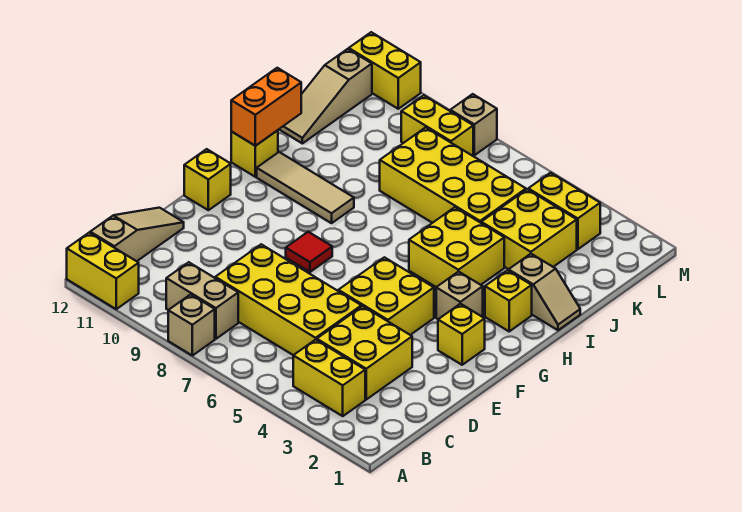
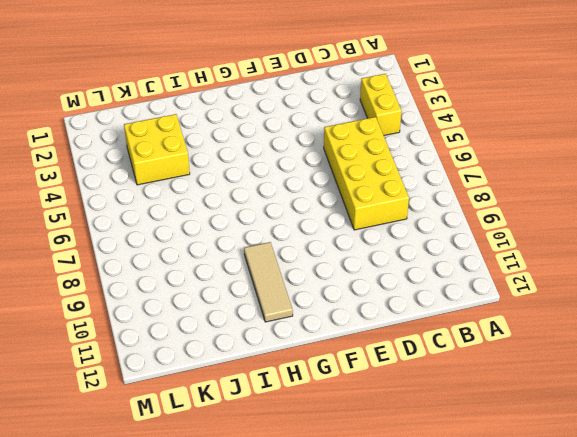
none -> tan 1x1 brick [168,294,215,356]
none -> yellow 1x2 brick [67,233,139,309]
none -> tan 1x2 brick [166,262,238,339]

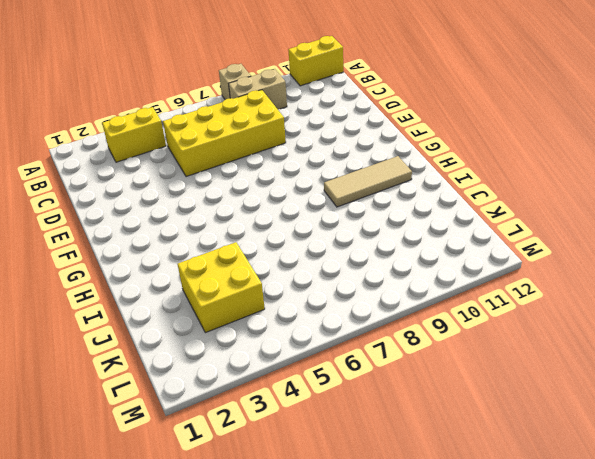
none -> tan 1x3 slope [90,208,184,261]
none -> yellow 2x2 brick [317,306,412,399]
none -> yellow 2x2 brick [338,257,434,335]

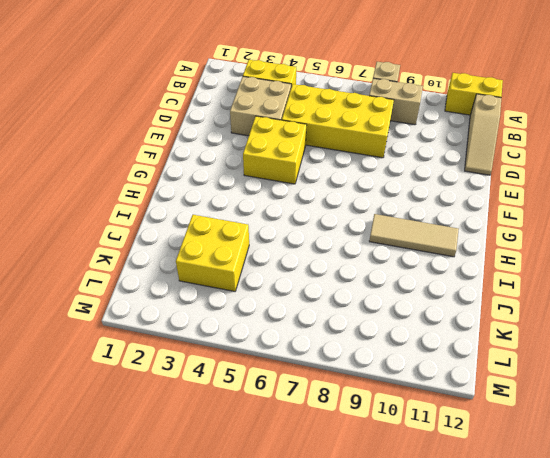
tan 2x2 brick [230,76,291,136] -> yellow 2x2 brick [317,306,412,399]
none -> yellow 1x1 brick [438,304,485,365]
none -> red 1x1 tile [286,232,332,272]
none -> yellow 1x1 brick [184,149,231,210]

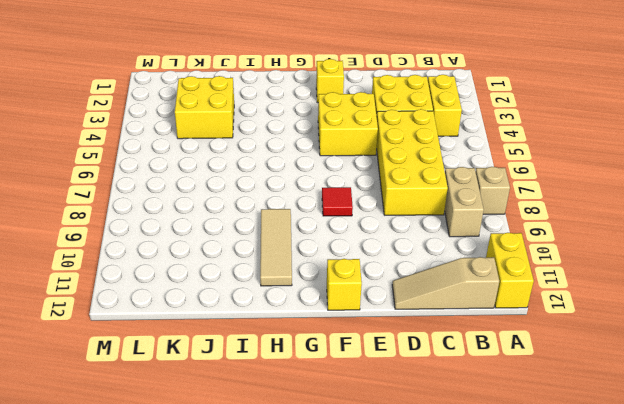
none -> tan 1x1 brick [436,271,483,319]
none -> yellow 1x1 brick [485,270,532,331]
none -> yellow 2x2 brick [409,207,504,287]

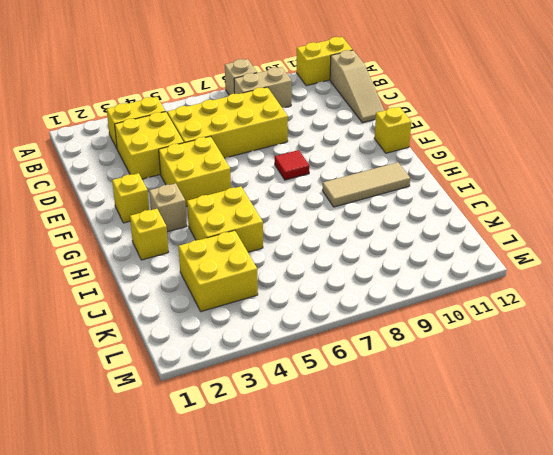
none -> yellow 1x1 brick [231,130,278,177]
none -> tan 1x2 slope [509,254,580,330]
none -> yellow 2x4 brick [380,127,526,223]

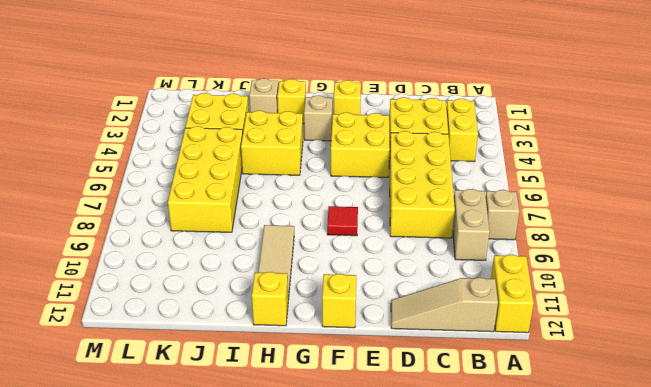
none -> tan 1x3 slope [279,49,372,143]
none -> yellow 1x2 brick [528,173,600,249]
none -> yellow 1x2 brick [401,95,473,156]

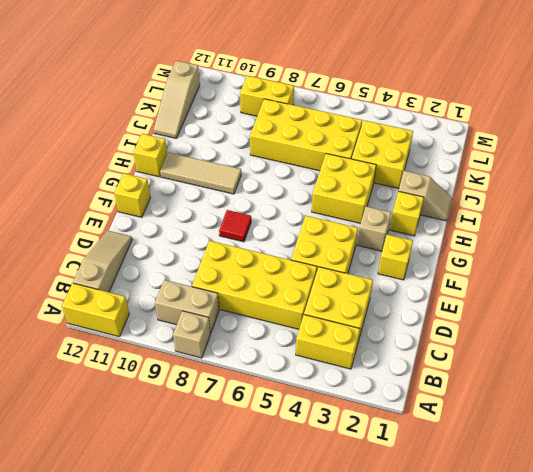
none -> yellow 1x2 brick [528,173,600,249]
none -> tan 1x1 brick [450,94,497,155]
none -> yellow 1x2 brick [349,32,421,109]

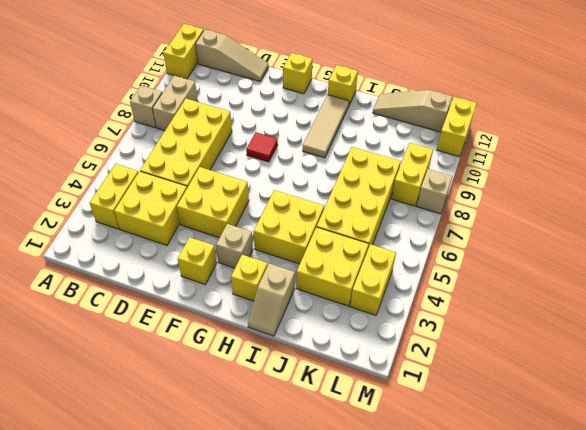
none -> orange 1x2 brick [231,68,301,146]

